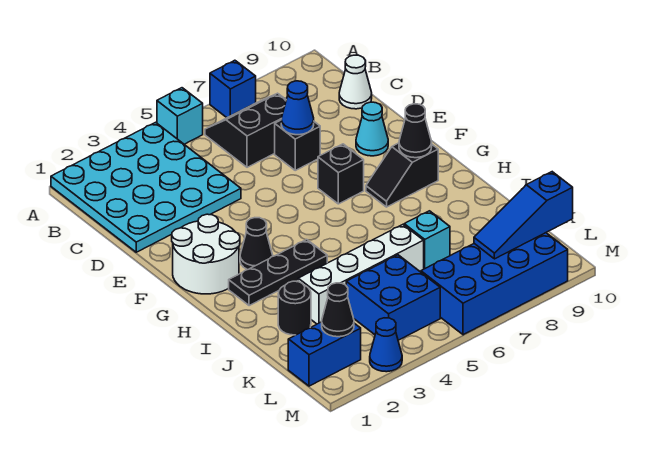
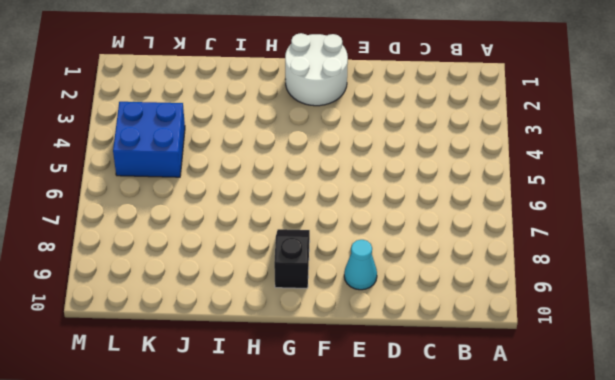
none -> cyan 4x4 plate [51,122,241,252]
none -> cyan 1x1 brick [157,88,203,144]
none -> blue 1x1 brick [210,60,256,118]

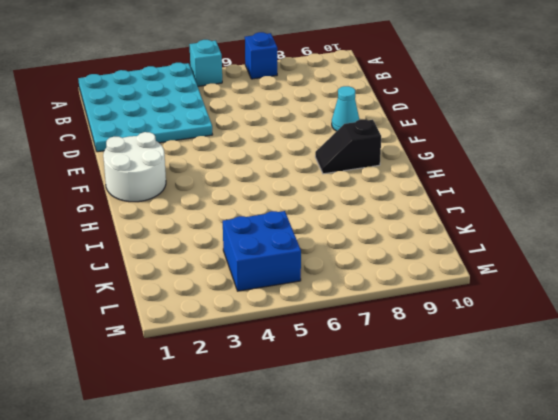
none -> black 2x2 slope [205,93,286,167]
none -> white 1x1 cone [339,55,372,109]
none -> black 1x1 brick [275,120,320,170]

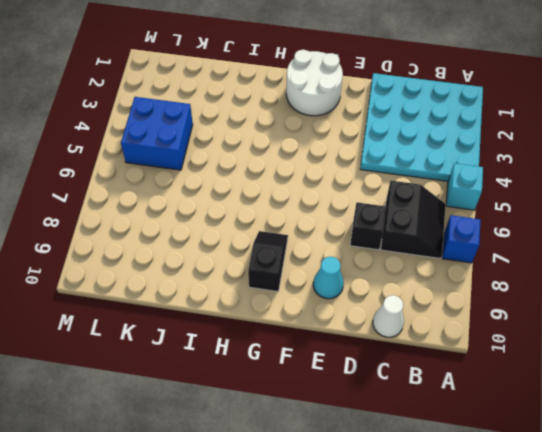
none -> black 1x1 brick [318,144,364,204]
none -> black 1x1 cone [240,218,273,270]
none -> black 1x3 plate [229,239,327,306]

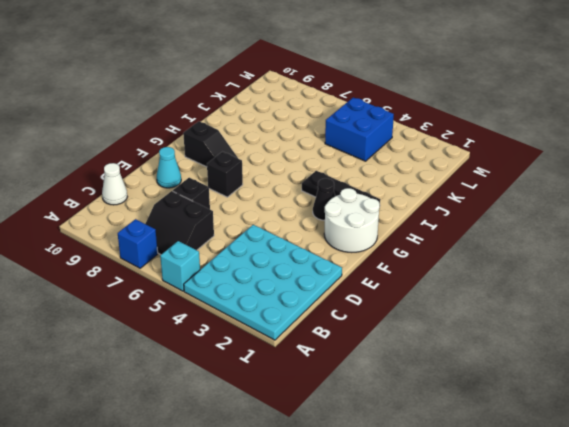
none -> black 1x1 round brick [278,281,311,335]
none -> white 1x4 brick [298,225,424,324]
none -> cyan 1x1 brick [404,211,450,269]

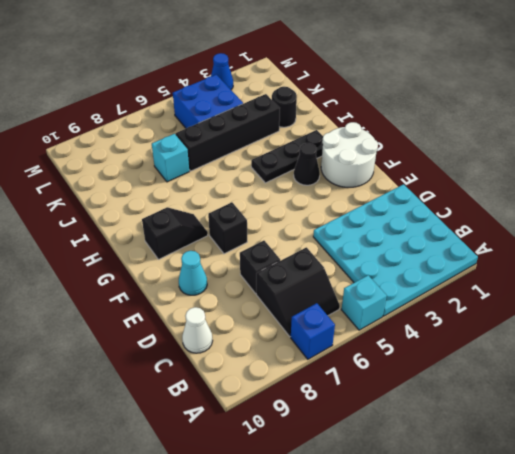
black 1x4 brick [176,94,280,171] -> white 1x4 brick [298,225,424,324]
none -> blue 1x2 brick [288,322,361,386]
none -> blue 2x4 brick [421,233,568,335]
none -> blue 1x1 cone [281,81,314,135]

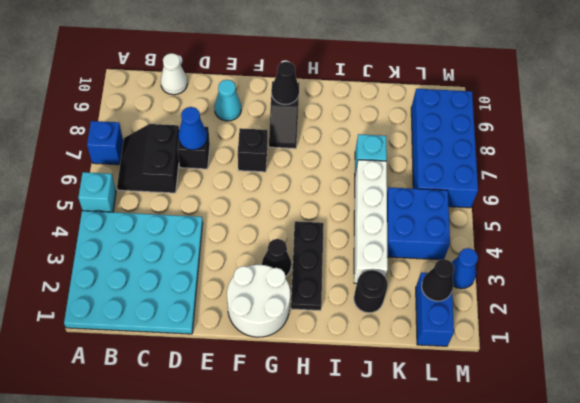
none -> blue 1x3 slope [474,172,573,259]

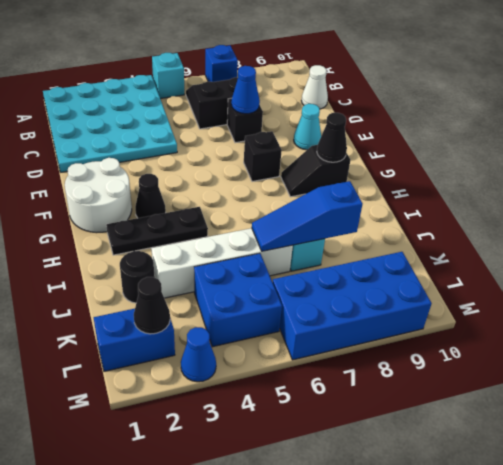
blue 1x3 slope [252,181,362,251] -> blue 1x3 slope moved to [474,172,573,259]

